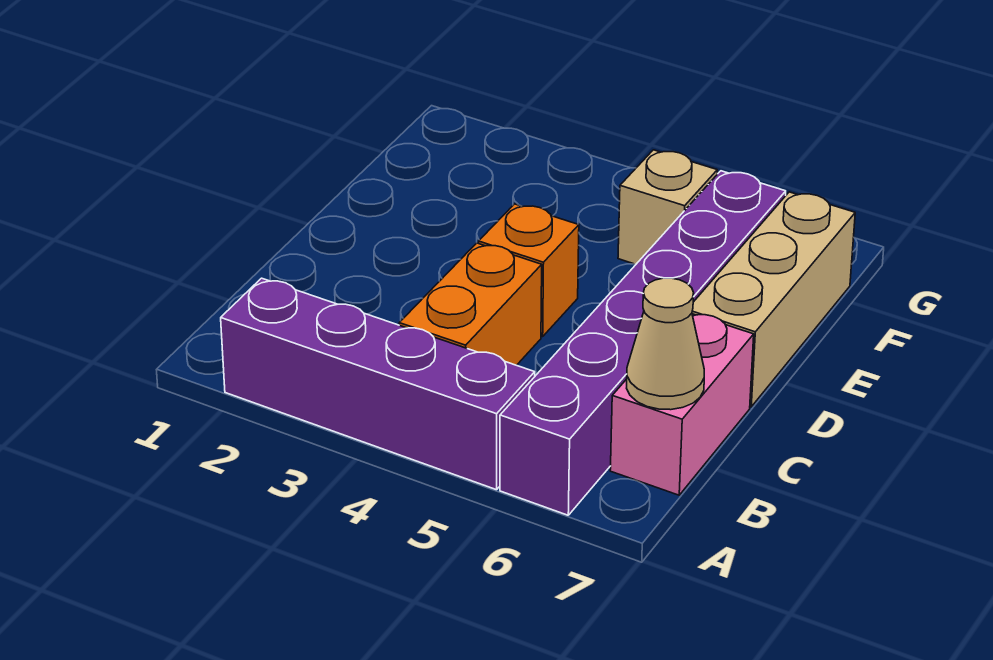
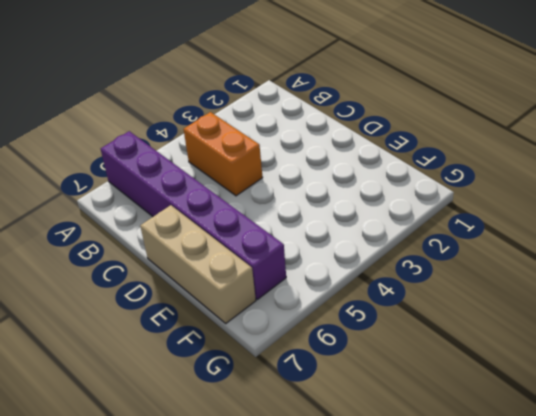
none -> purple 1x4 brick [221,278,535,490]
none -> pink 1x2 brick [610,314,754,495]

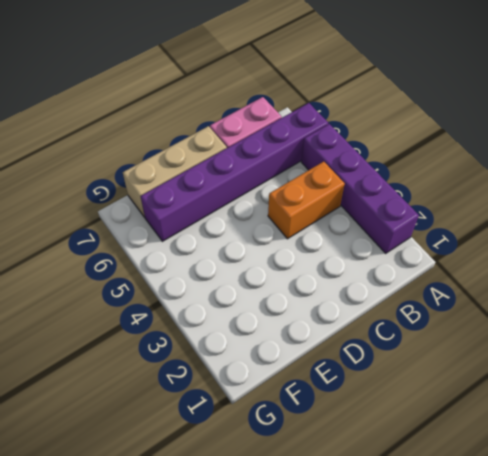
none -> orange 1x1 brick [479,204,579,336]
none -> tan 1x1 brick [618,150,717,264]

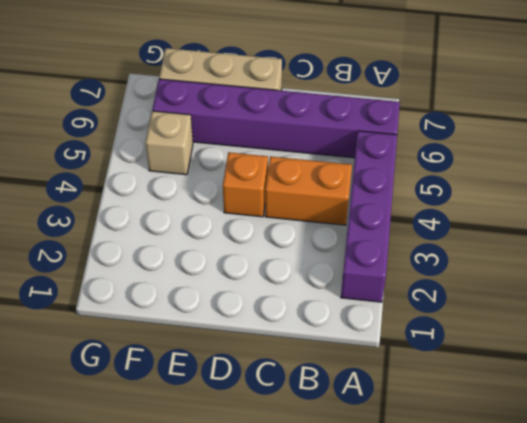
none -> pink 1x2 brick [610,314,754,495]
none -> tan 1x1 cone [627,278,704,410]

